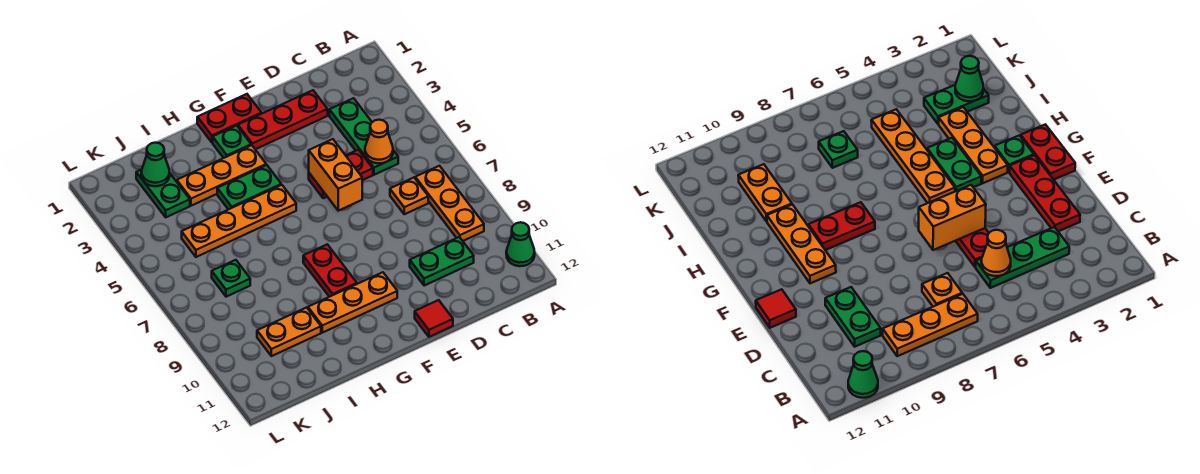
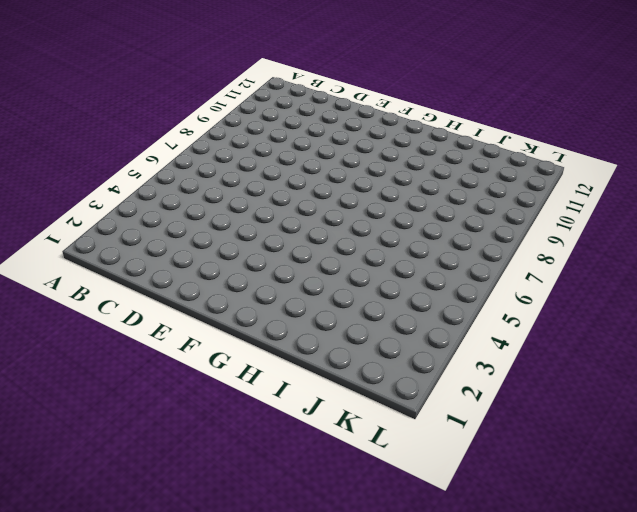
none -> green 1x1 cone [506,222,535,266]
none -> orange 1x3 plate [415,166,484,241]
none -> green 1x3 plate [329,98,398,175]

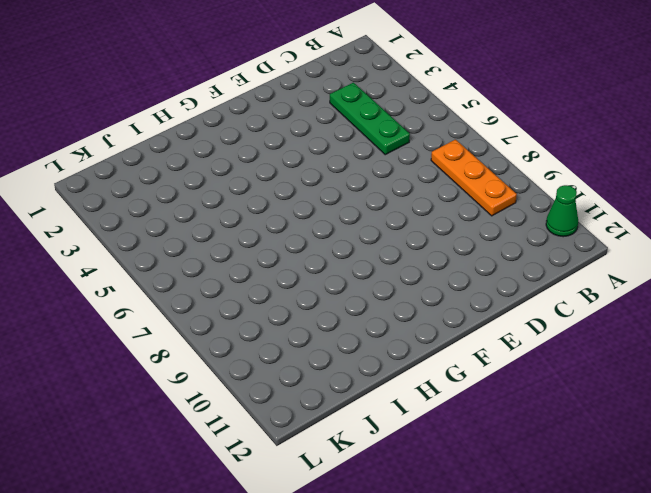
none -> orange 1x1 plate [390,178,428,214]
none -> green 1x2 plate [410,237,474,286]
none -> red 1x3 plate [238,90,328,149]

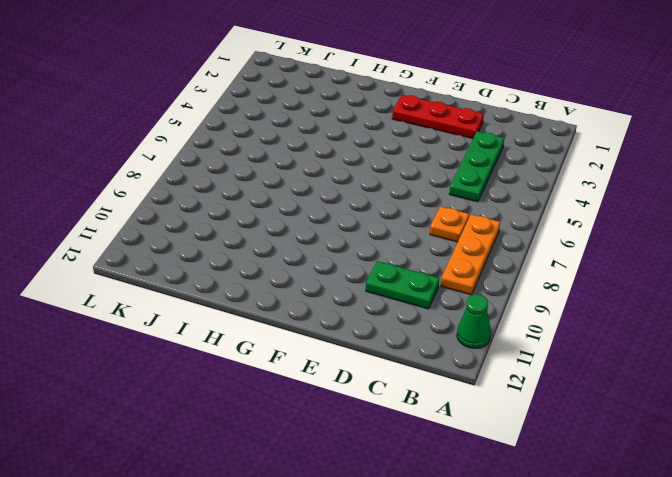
none -> red 1x2 plate [309,150,373,198]
none -> red 1x1 tile [415,300,453,337]
none -> red 1x2 plate [197,94,262,142]

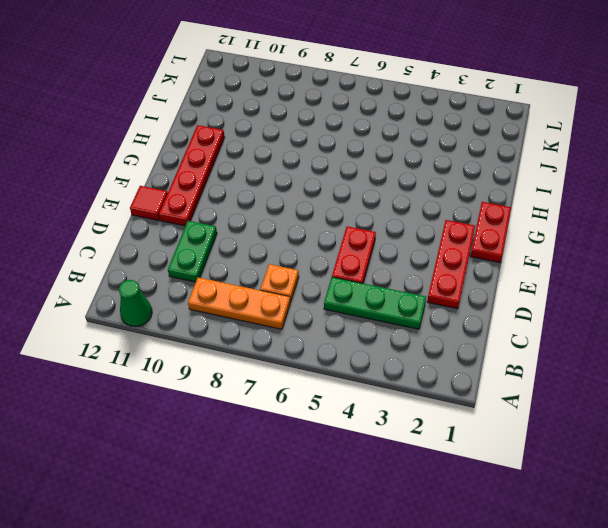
red 1x4 plate [159,125,225,226] -> none
none -> orange 1x3 plate [308,272,397,333]
none -> green 1x1 plate [213,125,251,158]
none -> orange 1x3 plate [177,145,266,206]

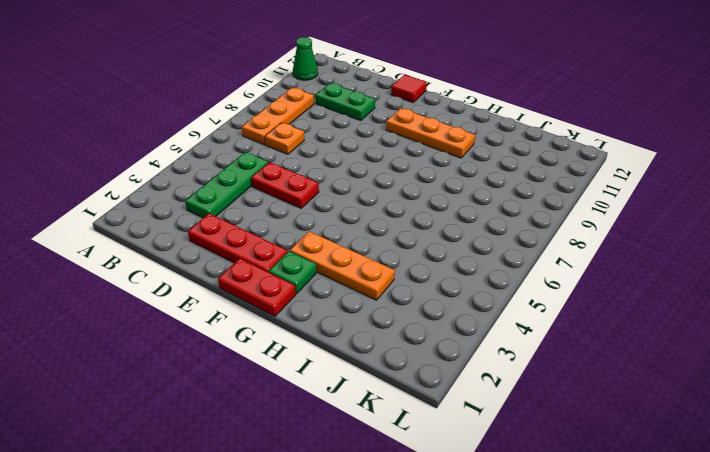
none -> green 1x2 plate [217,165,281,210]
none -> orange 1x4 plate [182,185,296,257]
none -> red 1x2 plate [303,244,357,297]

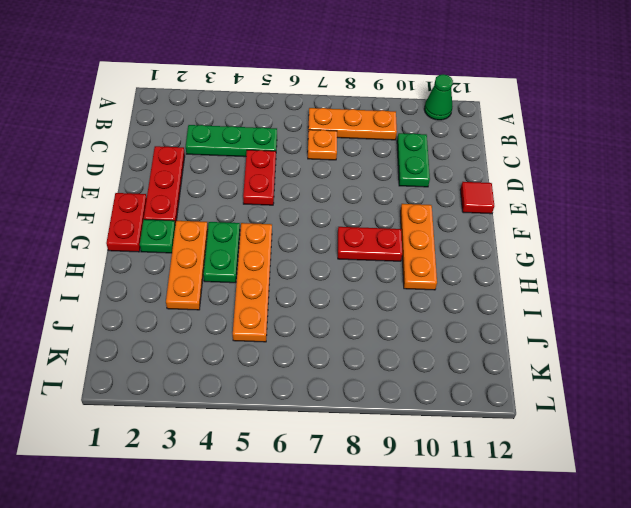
none -> orange 1x2 plate [257,307,321,356]
none -> green 1x2 plate [136,169,190,217]
none -> green 1x1 plate [212,260,250,297]

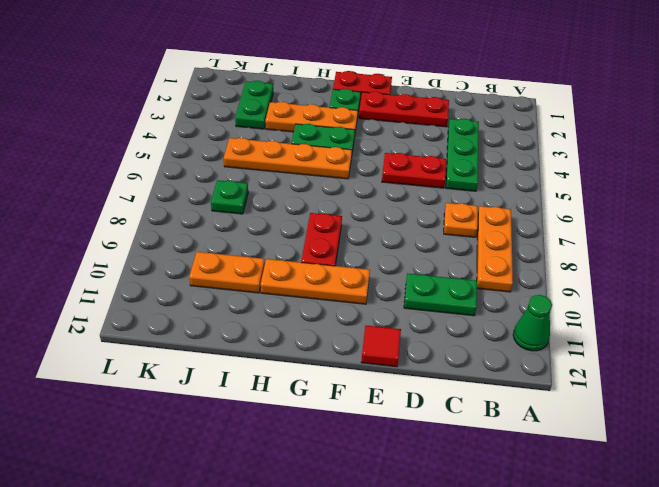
none -> orange 1x1 cone [365,120,393,163]
none -> orange 1x2 brick [309,139,362,211]
none -> green 1x1 cone [141,143,170,186]

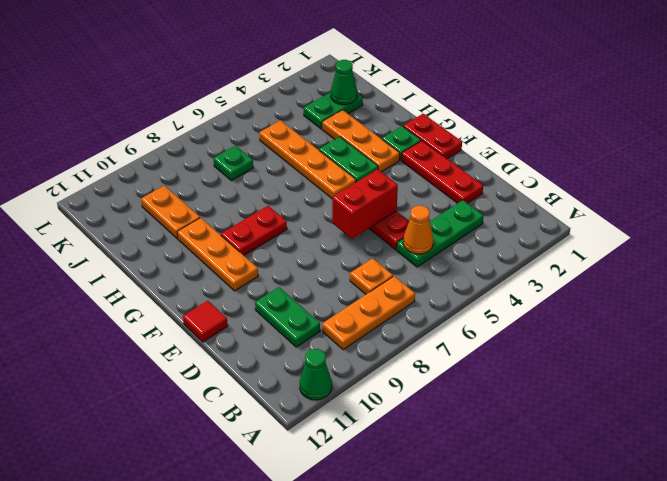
red 1x2 brick [332,169,398,239] -> orange 1x2 brick [309,139,362,211]

